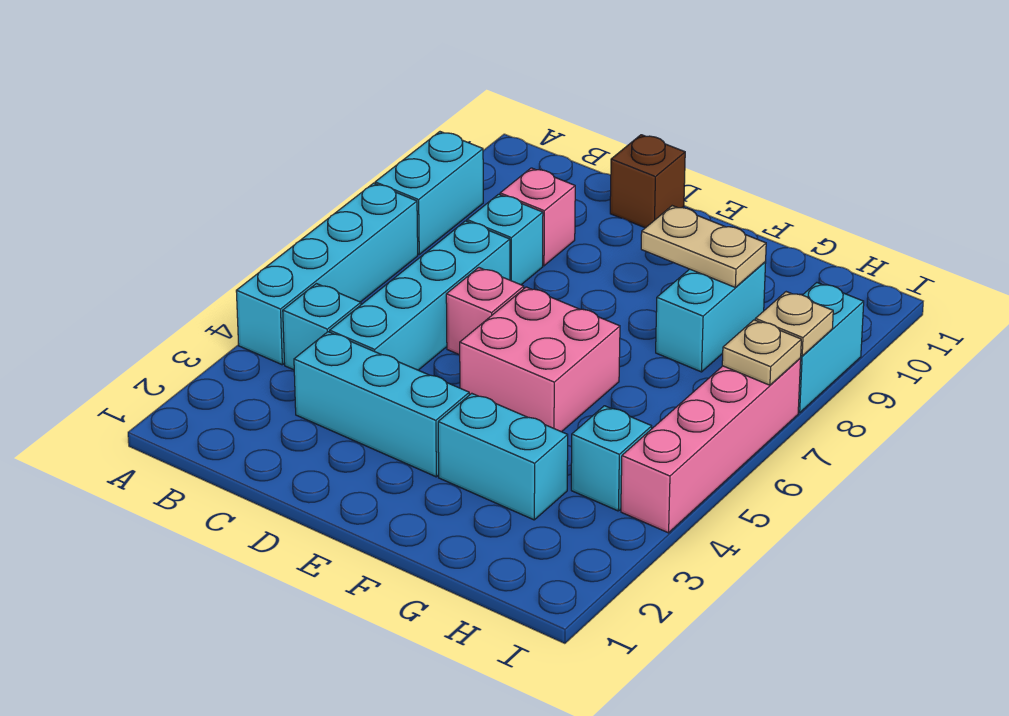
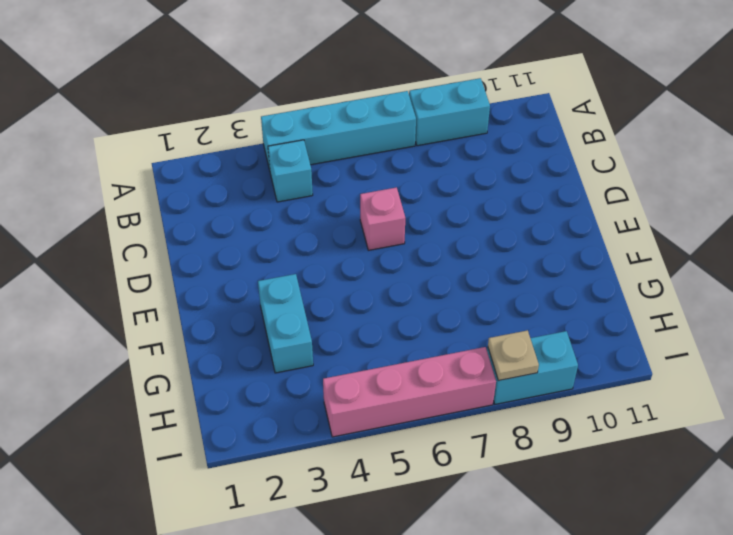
none -> cyan 1x3 brick [294,332,469,477]
none -> cyan 1x4 brick [330,221,510,370]
none -> cyan 1x1 brick [467,194,543,285]

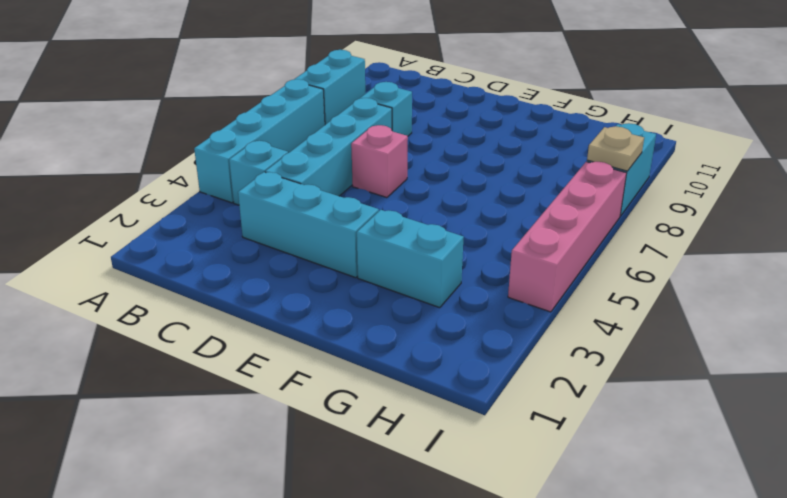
none -> pink 1x1 brick [500,168,575,266]
none -> brown 1x1 brick [610,135,685,228]
none -> pink 2x2 brick [460,287,620,432]

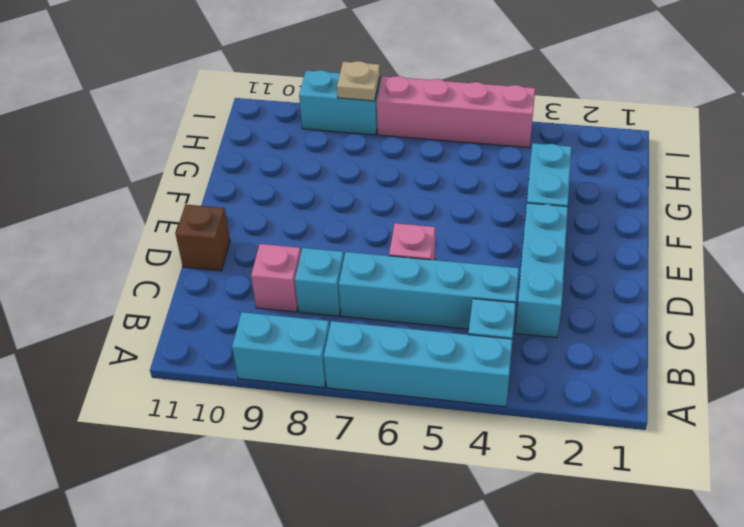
none -> pink 2x2 brick [460,287,620,432]
none -> cyan 1x2 brick [656,262,766,372]
none -> cyan 1x1 brick [571,406,652,511]

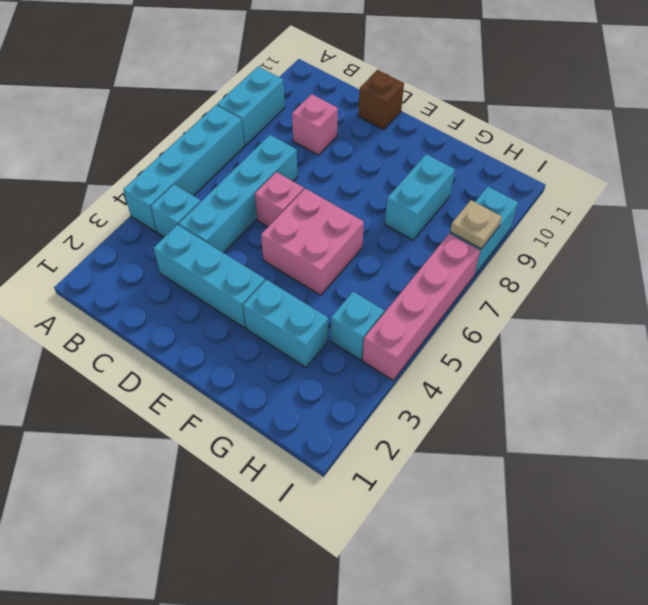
none -> cyan 1x1 brick [467,194,543,285]
none -> tan 1x2 plate [641,206,766,288]
none -> tan 1x1 plate [722,320,801,385]

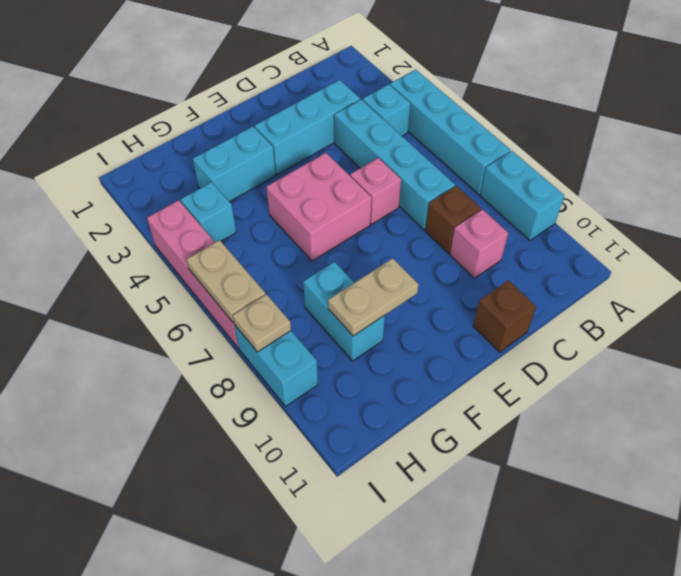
brown 1x1 brick [425,186,481,253] -> cyan 1x1 brick [467,194,543,285]
tan 1x2 plate [186,240,266,323] -> tan 1x1 plate [722,320,801,385]

